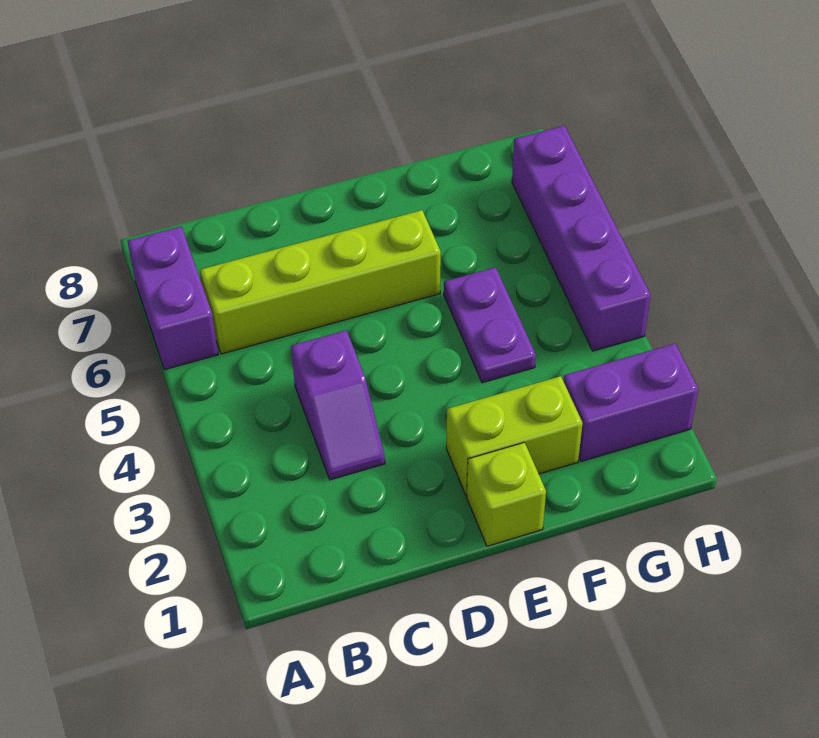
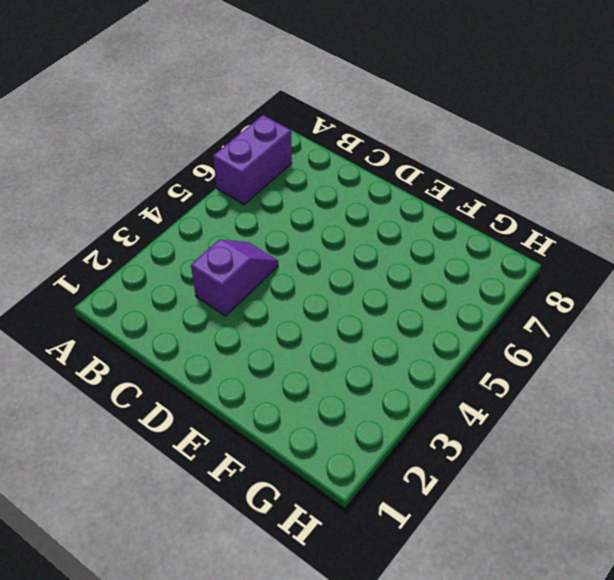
purple 1x2 slope [191,239,278,316] -> purple 1x2 slope turned to [291,330,385,480]
none -> lime 1x4 brick [200,210,441,354]
none -> lime 1x1 brick [467,442,546,546]

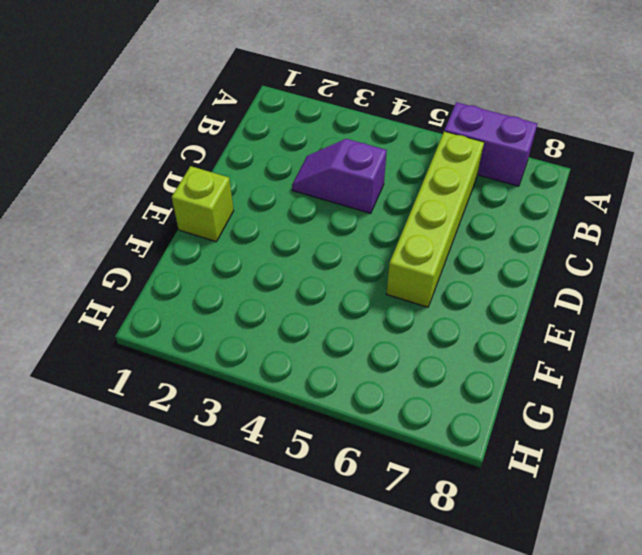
none -> lime 1x2 brick [446,376,583,495]
none -> purple 1x2 plate [444,267,536,383]

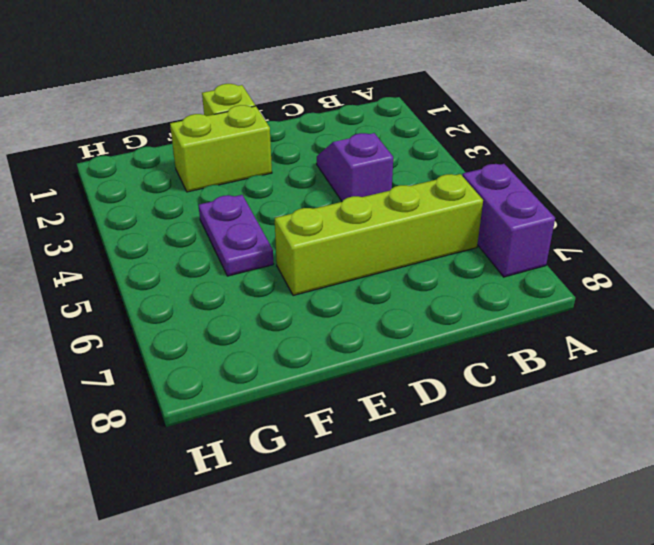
none -> purple 1x2 brick [563,344,698,461]
none -> purple 1x4 brick [512,126,651,351]

